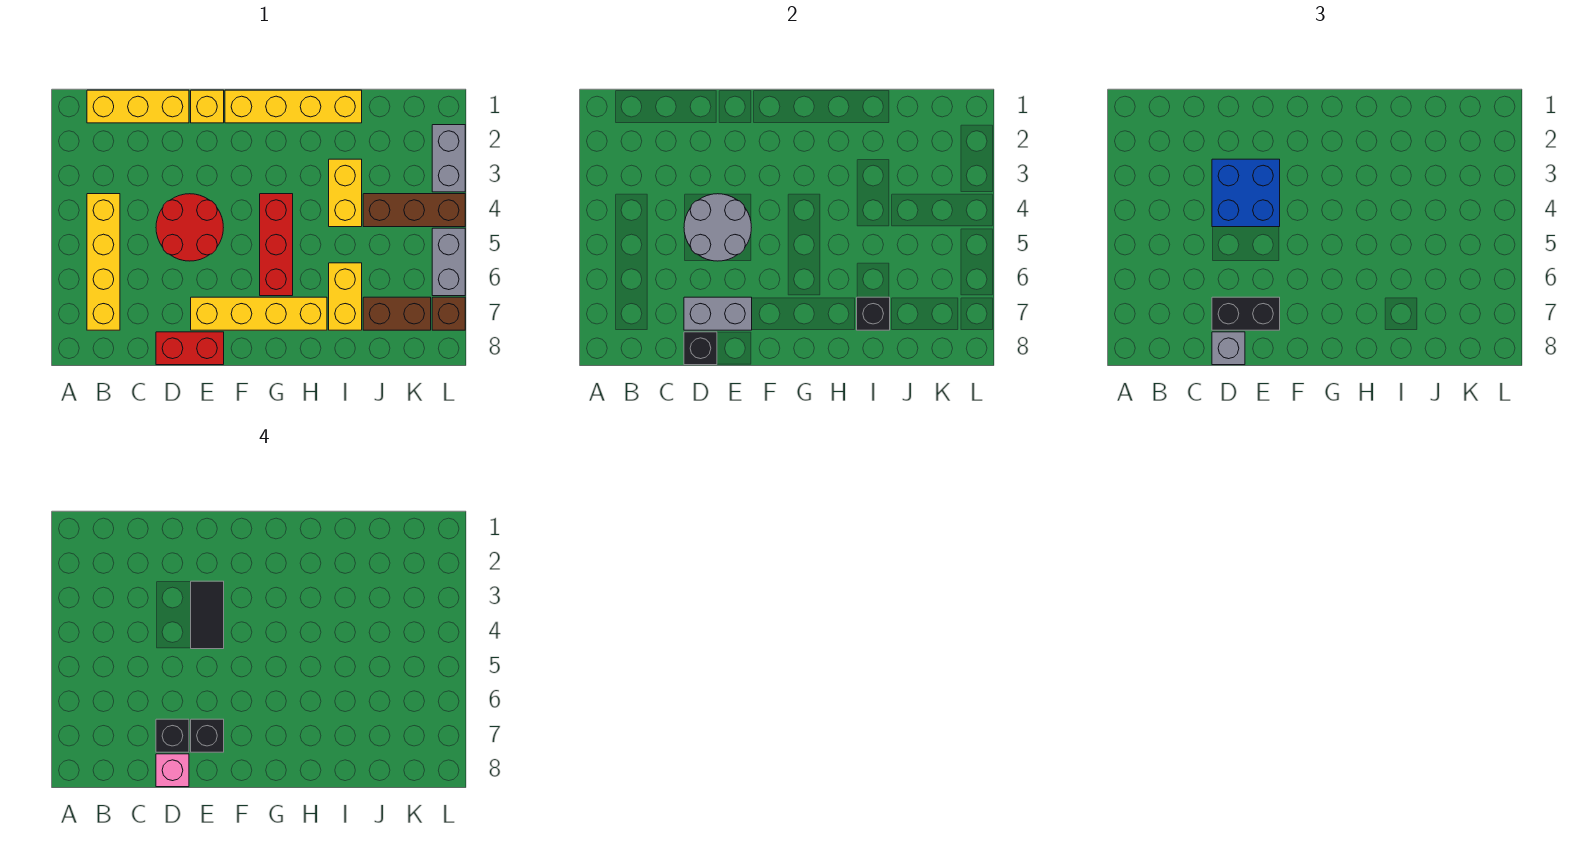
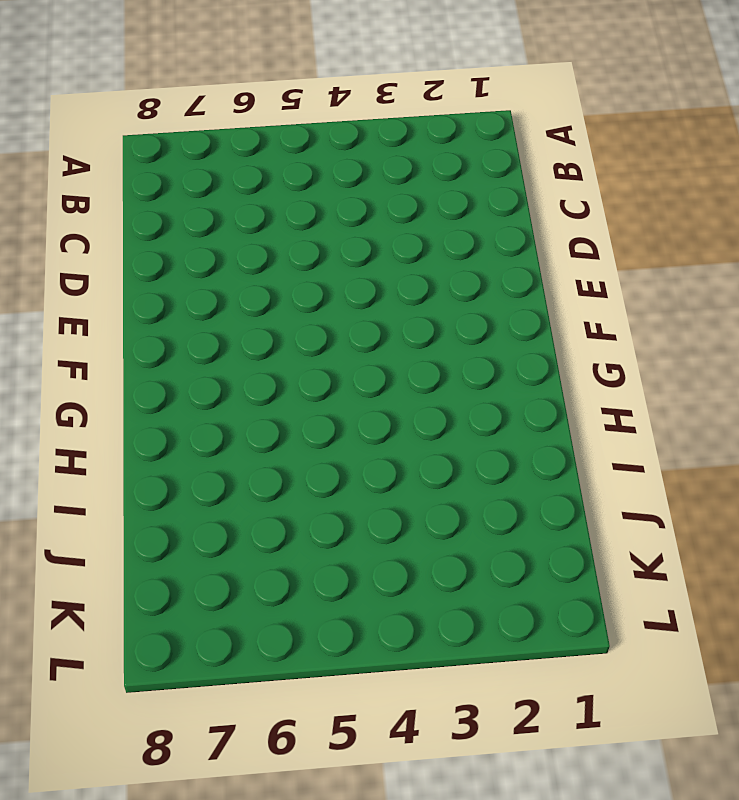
none -> yellow 1x3 brick [87,90,189,123]
none -> yellow 1x4 brick [87,194,120,330]
none -> red 2x2 round brick [156,194,223,261]

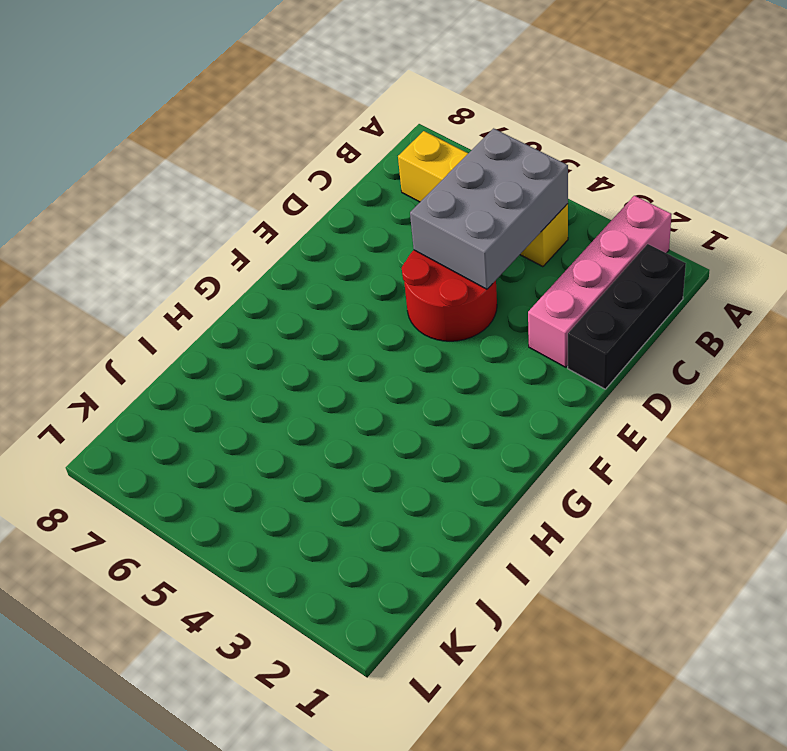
pink 1x4 brick [528,196,672,367] -> none
black 1x3 brick [568,244,686,389] -> yellow 1x3 brick [87,90,189,123]
grey 2x3 brick [410,128,568,289] -> grey 2x2 round brick [684,194,751,261]
none -> red 1x2 brick [156,332,224,365]
none -> yellow 1x1 brick [191,90,224,123]
none -> yellow 1x4 brick [191,297,327,330]

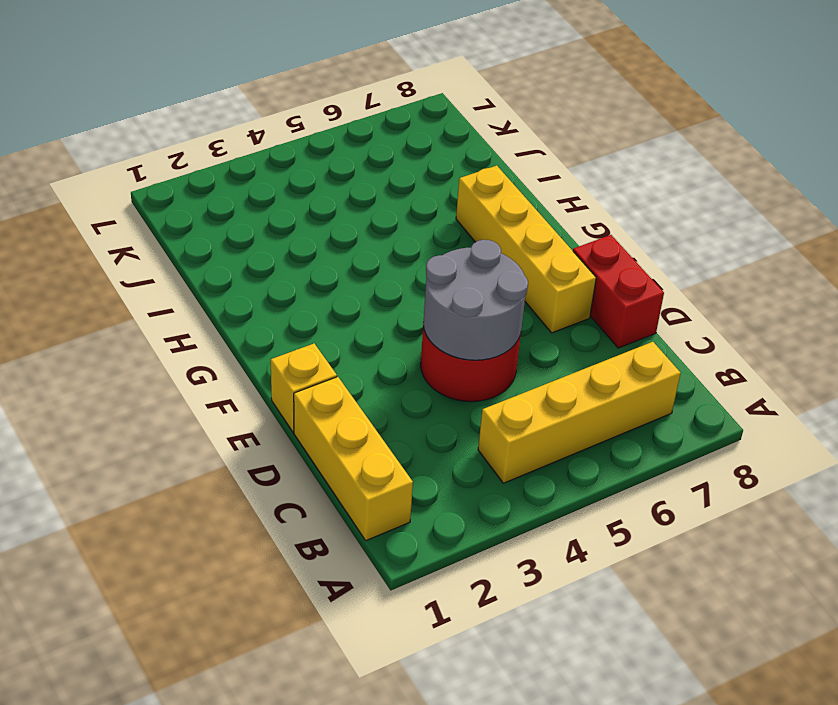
none -> yellow 1x4 brick [225,90,362,123]
none -> red 1x3 brick [260,194,293,296]
none -> yellow 1x2 brick [329,159,362,227]

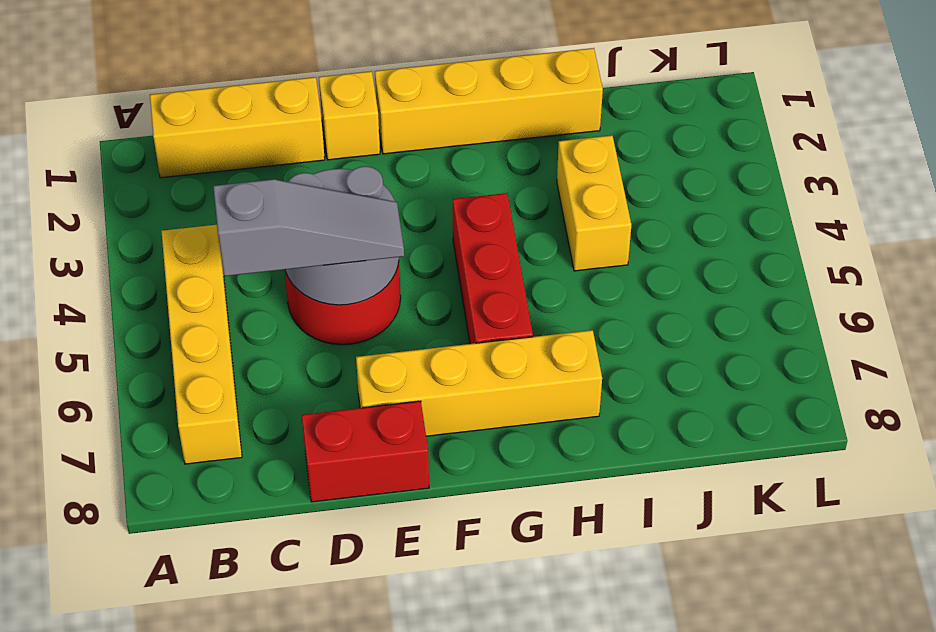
grey 1x3 slope [213,179,404,276] -> none
none -> yellow 1x2 brick [329,263,362,330]
none -> brown 1x3 brick [363,194,465,227]
none -> brown 1x2 brick [363,297,431,330]

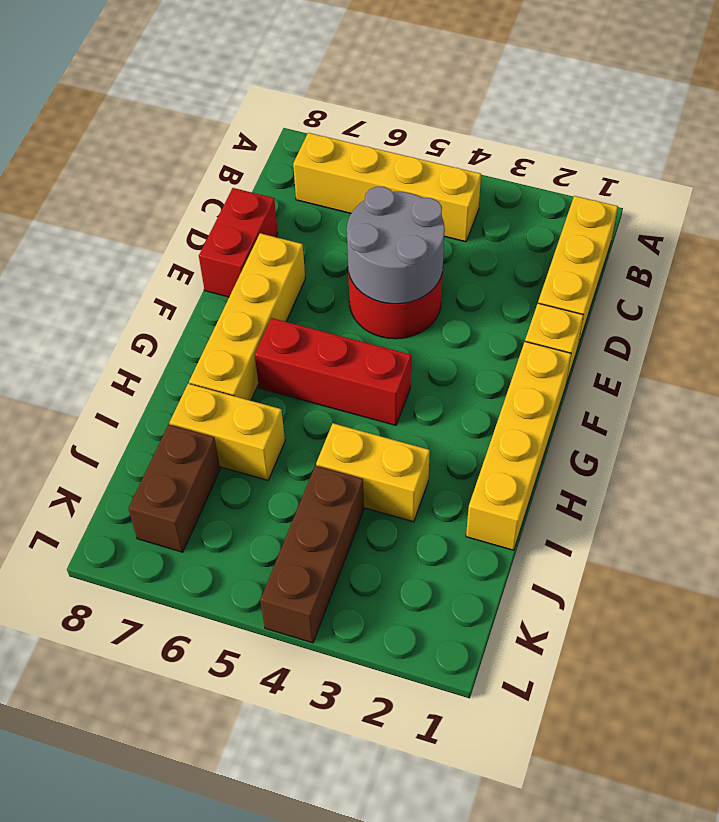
none -> grey 1x2 brick [432,125,465,192]
none -> grey 1x2 brick [432,228,465,296]
none -> brown 1x1 brick [432,297,465,330]

